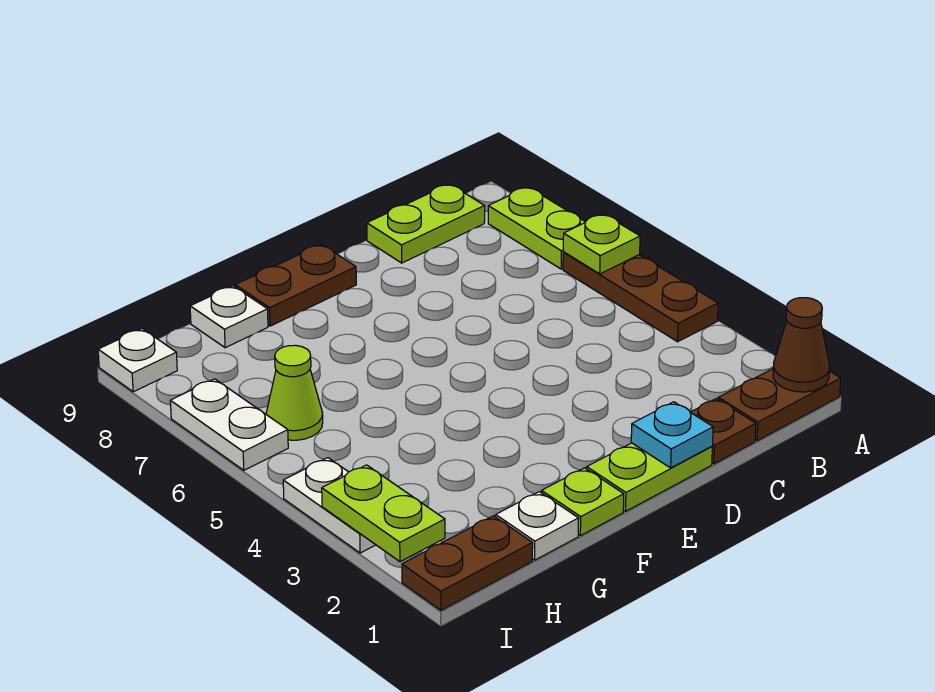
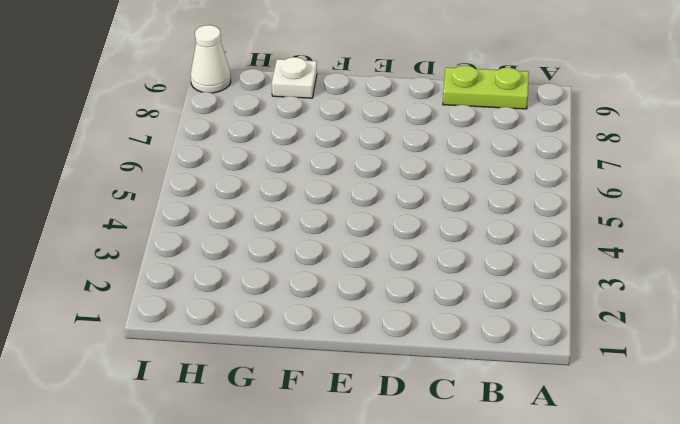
white 1x1 cone [191,25,231,93] -> white 1x1 plate [98,329,177,392]
none -> brown 1x2 plate [718,369,841,441]
none -> brown 1x3 plate [563,252,718,342]
none -> lime 1x2 plate [488,187,585,269]

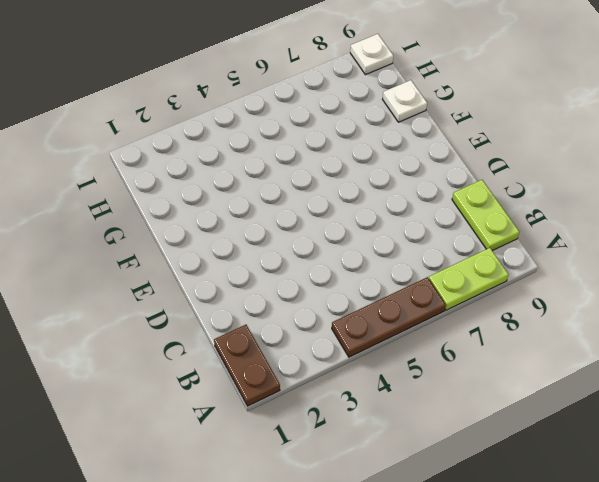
none -> brown 1x1 plate [691,399,756,464]
none -> lime 1x2 plate [587,443,712,511]
none -> brown 1x2 plate [235,244,356,326]

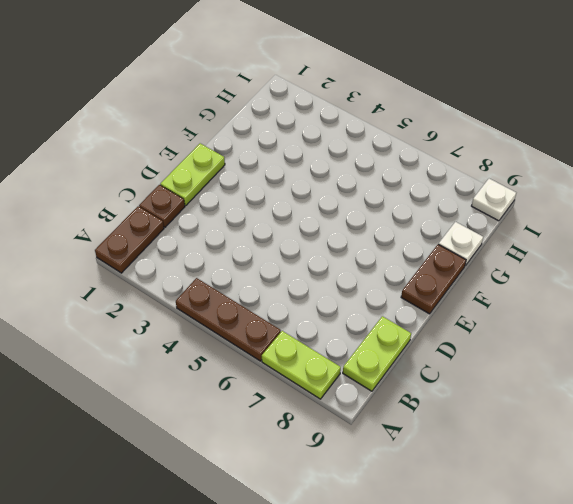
none -> lime 1x1 plate [542,468,624,536]
none -> white 1x1 plate [496,492,579,560]
none -> brown 1x2 plate [402,516,533,610]

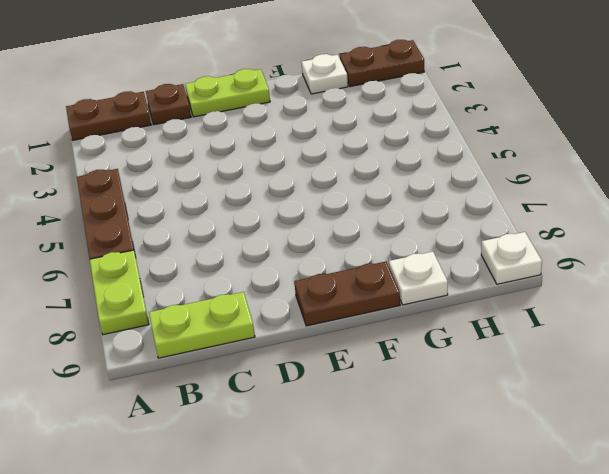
none -> lime 1x1 plate [542,468,624,536]
none -> lime 1x1 cone [266,345,323,440]
none -> white 1x2 plate [283,458,375,553]

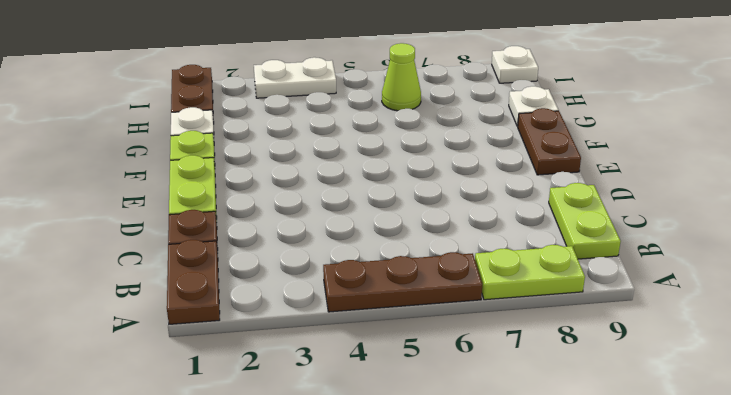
none -> white 1x2 plate [170,379,288,470]
none -> brown 1x1 cone [773,298,829,392]
none -> lime 1x1 plate [563,214,640,274]

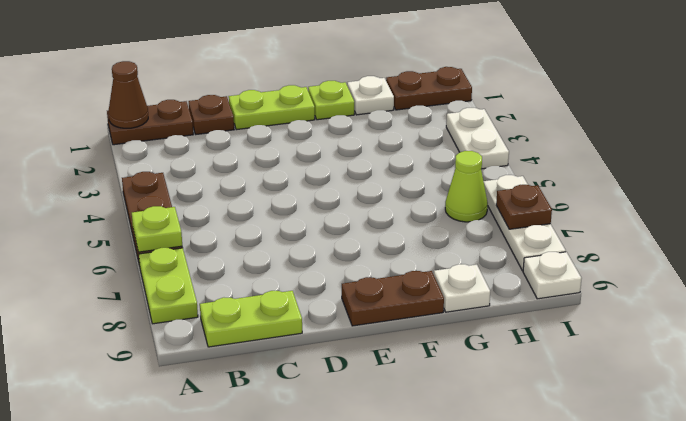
white 1x3 plate [484,175,566,271] -> white 1x2 plate [170,379,288,470]
brown 1x1 plate [496,185,552,229] -> none
none -> cyan 1x1 plate [631,402,713,468]
none -> lime 1x2 plate [322,465,445,562]

